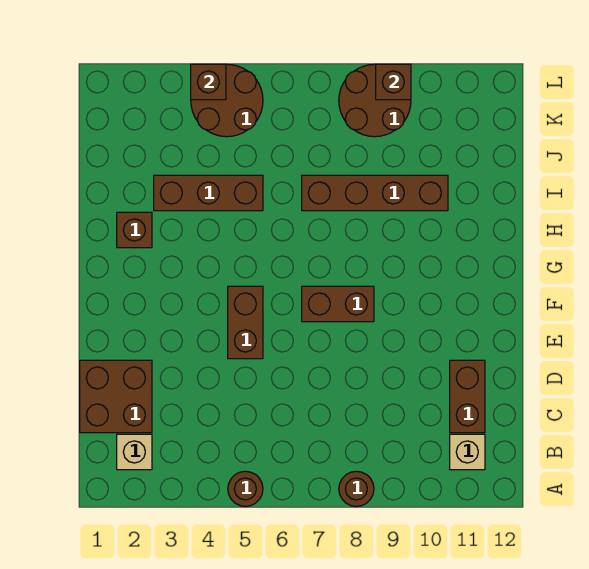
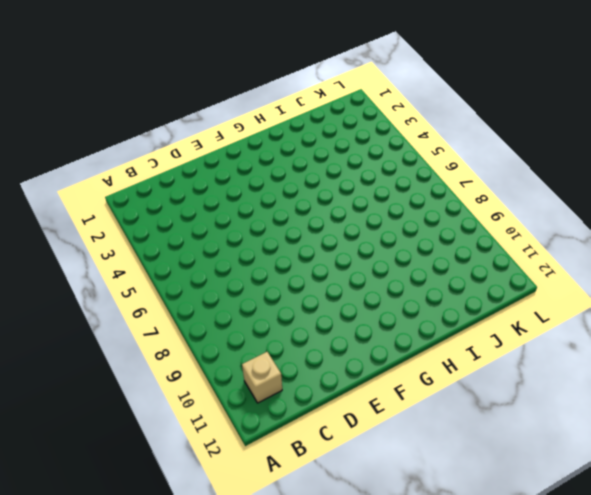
none -> brown 1x1 round brick [228,471,263,507]
none -> brown 1x1 round brick [339,471,374,507]
none -> tan 1x1 brick [117,434,152,470]

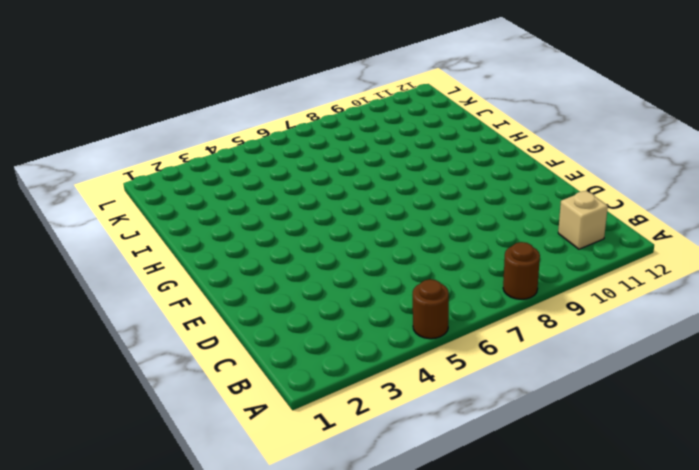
none -> tan 1x1 brick [117,434,152,470]
none -> brown 2x2 brick [80,360,152,433]
none -> brown 1x2 brick [450,360,485,433]

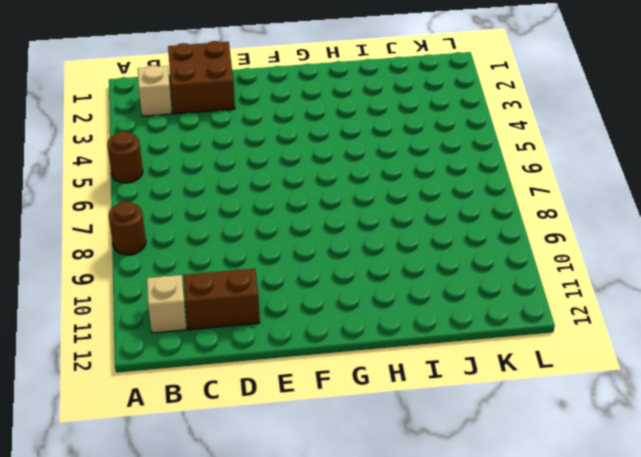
none -> brown 1x2 brick [228,286,263,359]
none -> brown 1x2 brick [302,286,374,322]
none -> brown 1x1 brick [117,212,152,248]

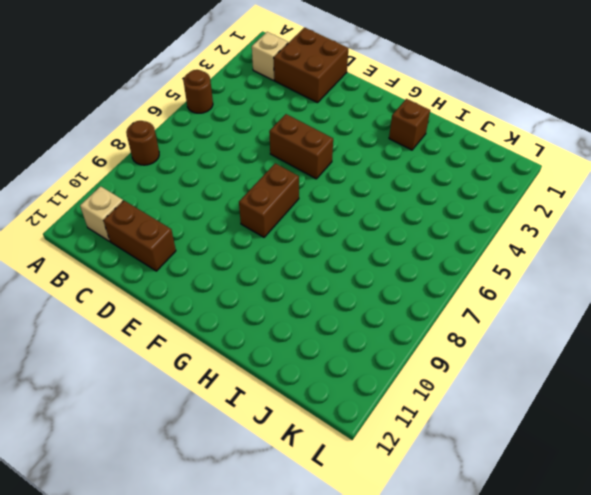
none -> brown 1x3 brick [154,175,263,211]
none -> brown 1x4 brick [302,175,448,211]
none -> brown 2x2 round brick [191,64,263,137]

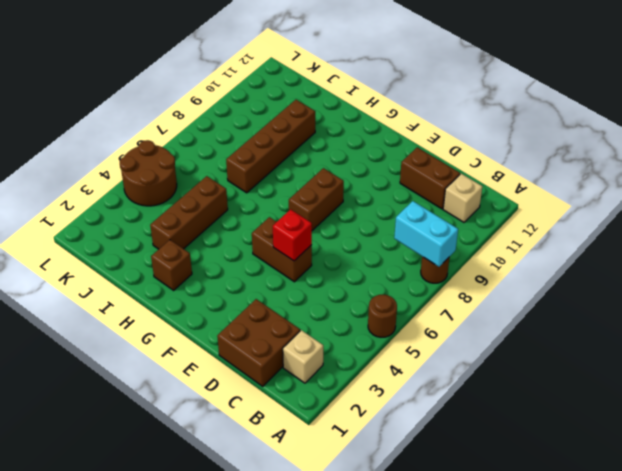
cyan 1x2 brick [394,201,458,267] -> none
red 1x1 brick [273,209,312,261] -> none
none -> brown 2x2 round brick [339,64,411,137]
none -> brown 1x1 brick [191,64,226,100]
none -> brown 1x1 brick [376,64,411,100]

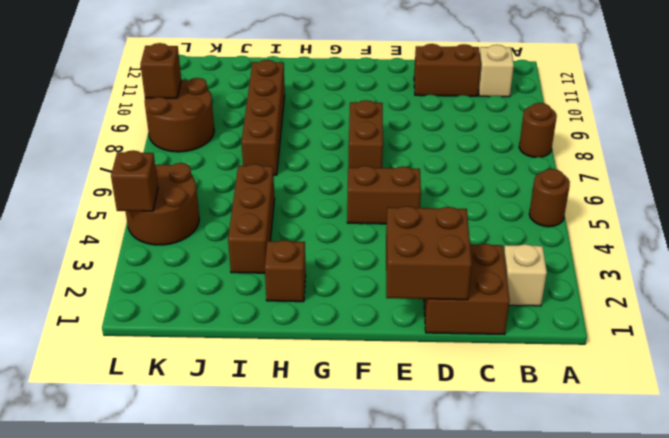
brown 2x2 brick [386,206,472,300] -> none

